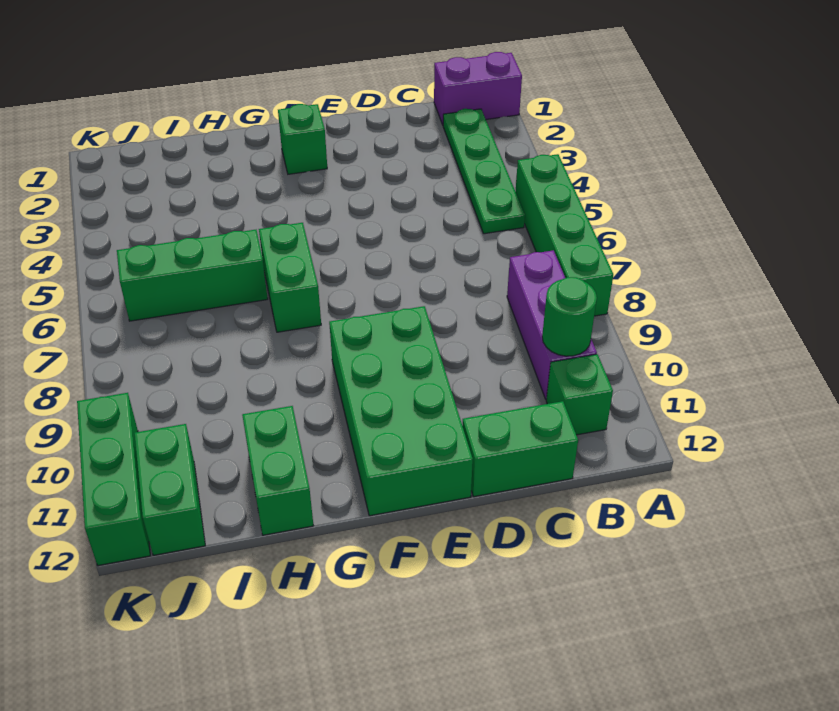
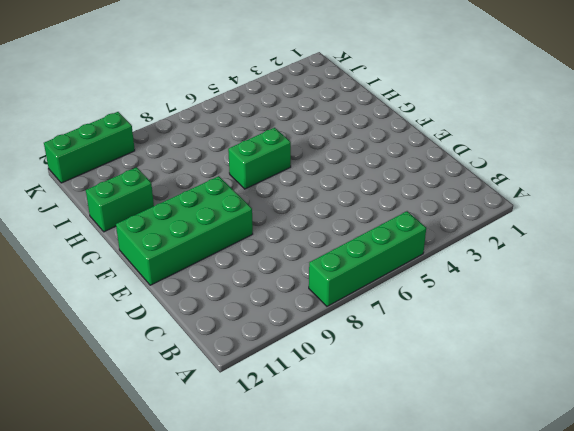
none -> purple 1x2 brick [434,52,522,125]
none -> green 1x4 plate [443,109,525,234]
none -> purple 1x3 brick [507,250,597,399]

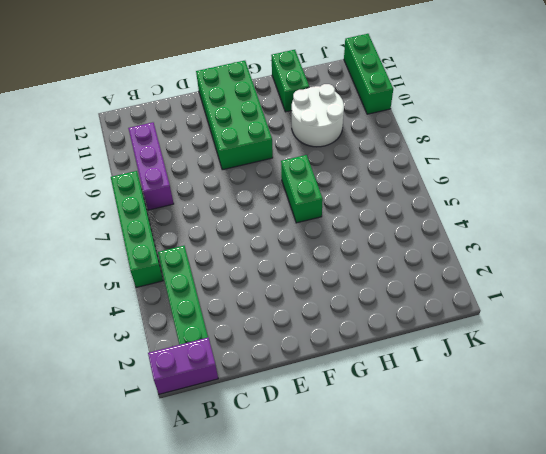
white 2x2 round brick [292,84,344,147] -> none
none -> green 1x1 brick [546,354,613,435]
none -> green 1x2 brick [462,401,578,497]
none -> green 1x1 brick [278,104,327,174]

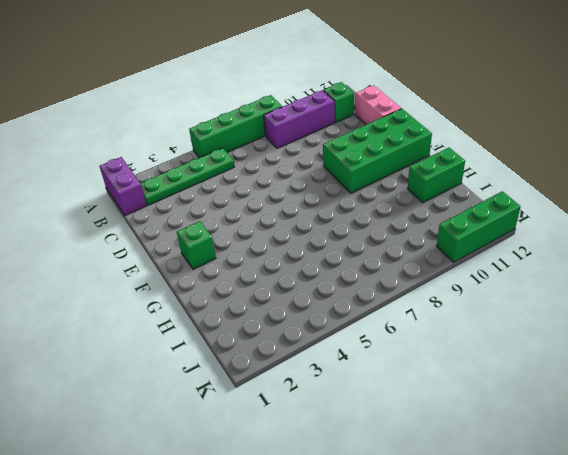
pink 1x2 brick [355,85,401,125] -> green 1x2 brick [462,401,578,497]
none -> green 1x2 brick [259,223,321,332]
none -> green 1x3 brick [117,230,268,321]
none -> green 1x2 brick [135,424,205,555]

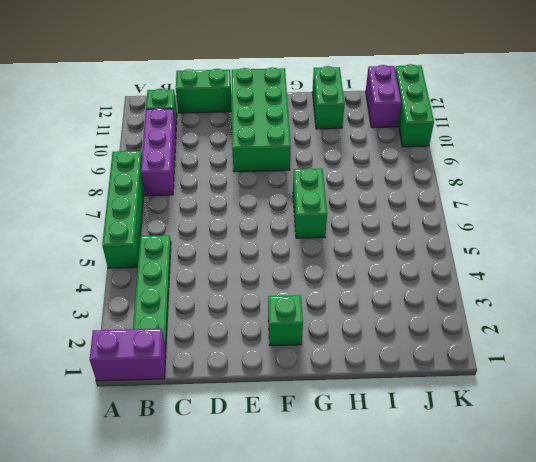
purple 1x2 brick [366,65,401,128] -> green 1x2 brick [135,424,205,555]
none -> green 1x3 brick [117,230,268,321]
none -> green 1x1 round brick [542,277,597,356]

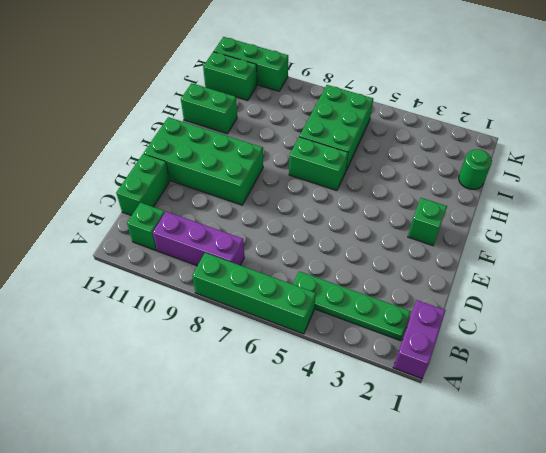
green 2x3 brick [299,85,373,170] -> green 1x3 brick [117,230,268,321]
green 1x1 round brick [459,149,492,189] -> green 1x1 round brick moved to [542,277,597,356]

